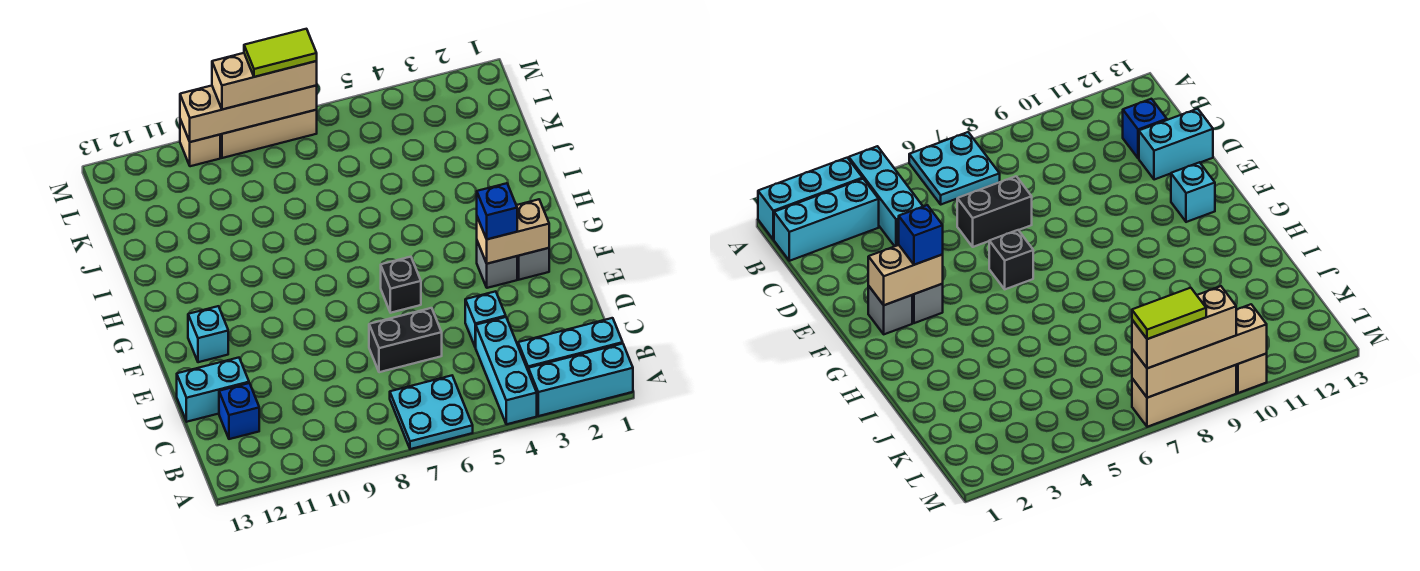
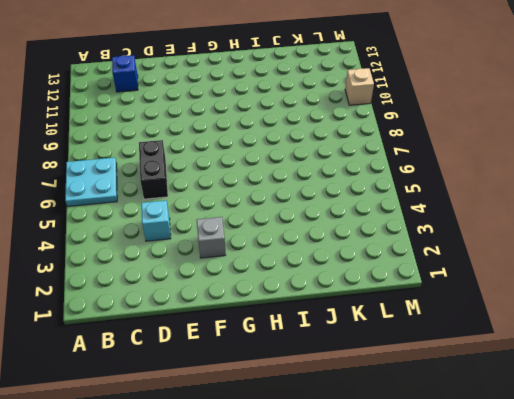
none -> cyan 1x3 brick [528,344,633,416]
none -> cyan 1x3 brick [475,317,537,424]
none -> cyan 1x3 brick [518,318,623,370]

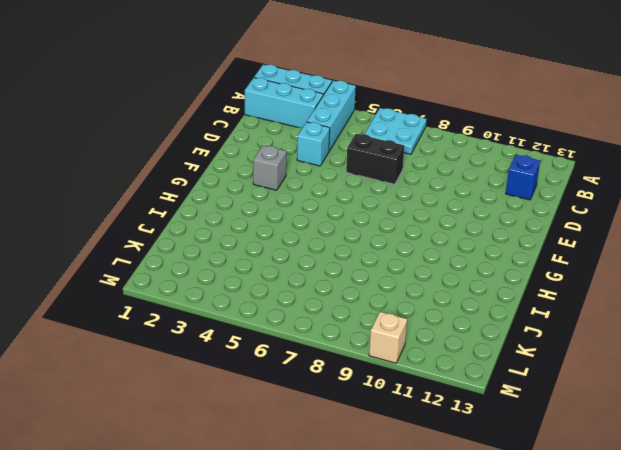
none -> cyan 1x2 brick [177,358,249,422]
none -> grey 1x1 brick [517,248,549,280]
none -> black 1x1 brick [381,257,421,313]

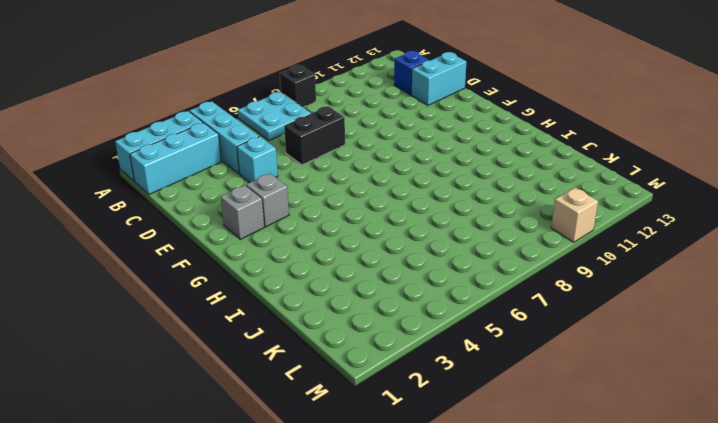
black 1x1 brick [280,65,316,107] -> black 1x1 brick moved to [381,257,421,313]
none -> cyan 1x1 brick [188,306,228,362]
none -> tan 1x3 brick [220,110,317,158]
none -> tan 1x2 brick [477,199,549,264]

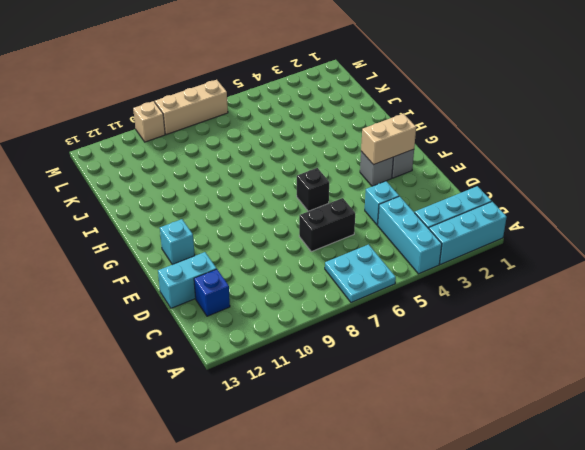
none -> tan 1x4 brick [180,85,317,142]
none -> blue 1x1 brick [477,183,517,239]
none -> tan 1x3 brick [212,53,317,110]

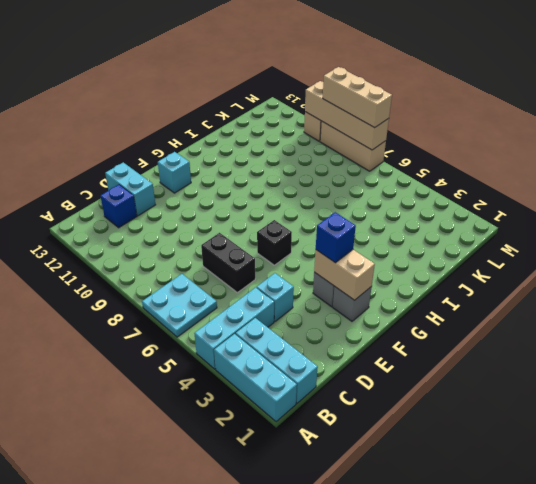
none -> lime 1x2 tile [244,29,317,77]

